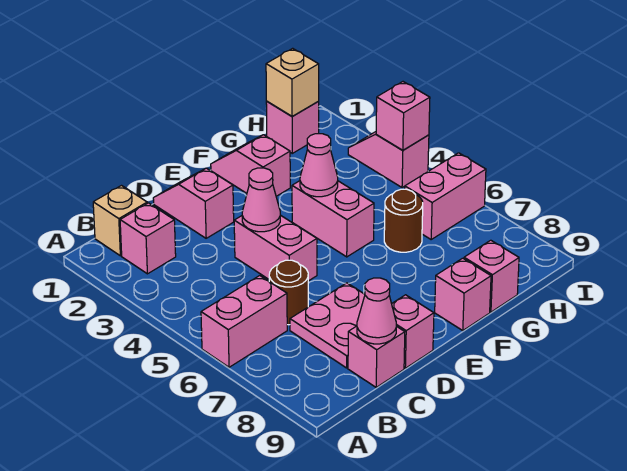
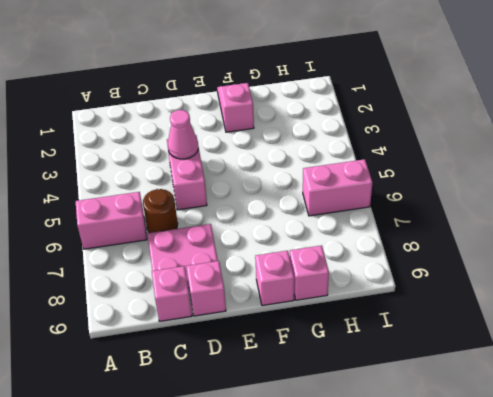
none -> tan 1x1 brick [93,186,147,256]
none -> pink 1x1 brick [120,203,176,274]
none -> pink 1x2 slope [153,168,234,238]

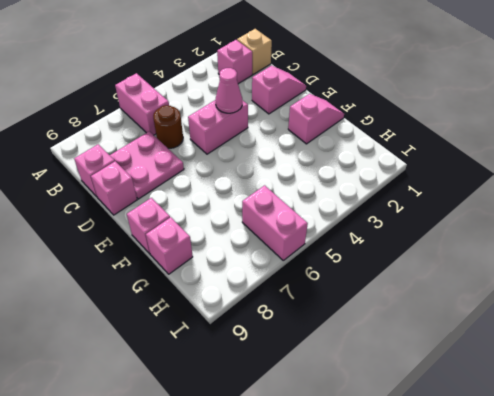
none -> pink 1x2 brick [292,181,374,257]
none -> brown 1x1 round brick [384,189,423,252]
none -> pink 1x1 brick [266,101,319,153]

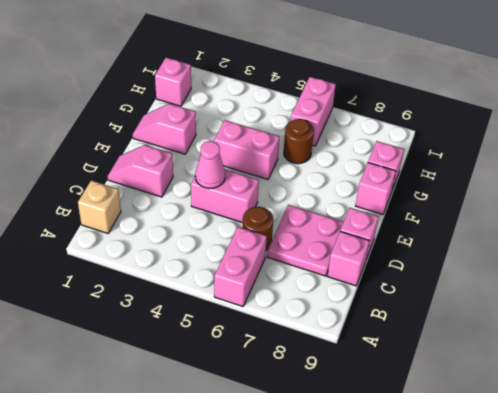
none -> pink 1x1 brick [120,203,176,274]
none -> pink 1x2 slope [348,132,429,188]
none -> pink 1x1 cone [357,278,396,344]

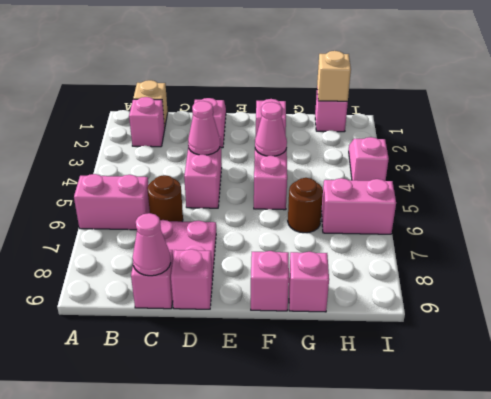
none -> pink 1x1 brick [376,82,430,150]

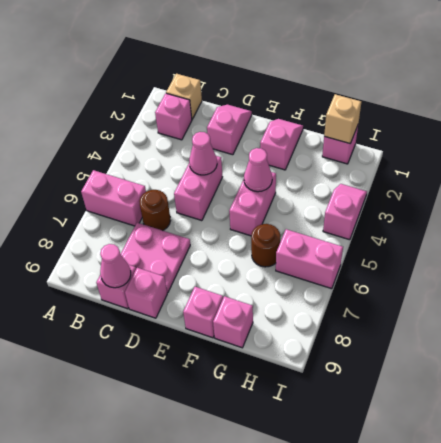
none -> pink 1x1 brick [376,82,430,150]

